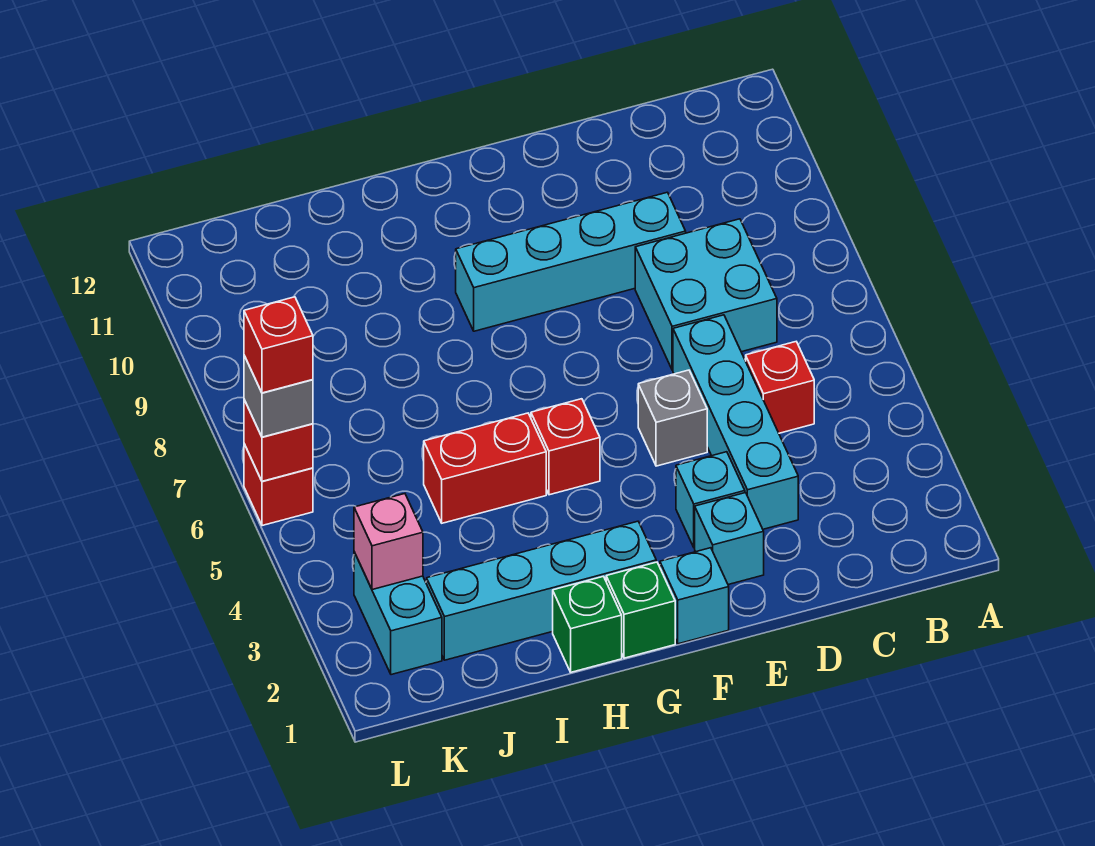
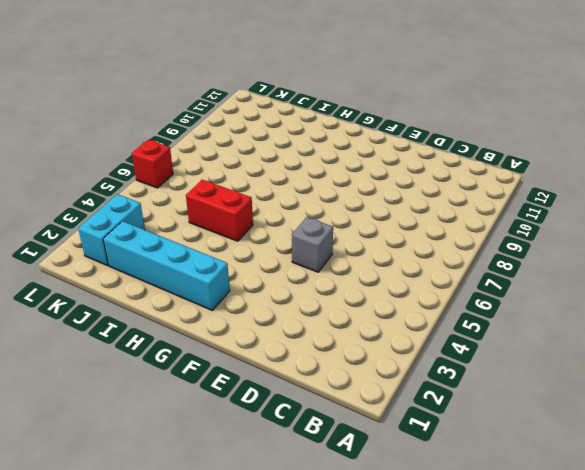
none -> red 1x1 brick [746,342,814,433]
none -> cyan 2x2 brick [635,219,777,370]
none -> cyan 1x4 brick [673,315,798,529]

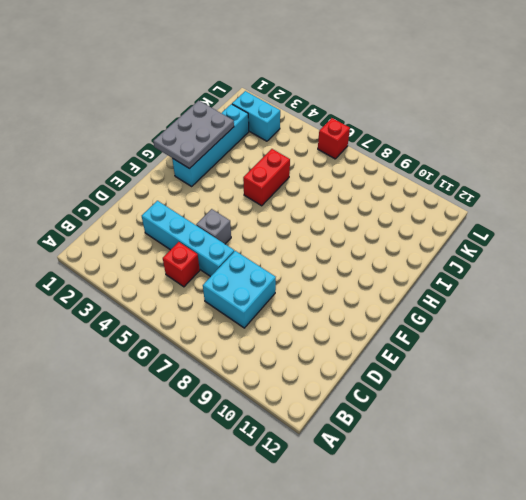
grey 2x3 plate [153,101,234,169] -> none
none -> cyan 1x4 brick [456,192,686,331]
none -> cyan 1x1 brick [695,493,764,585]
none -> cyan 1x1 brick [676,452,745,548]

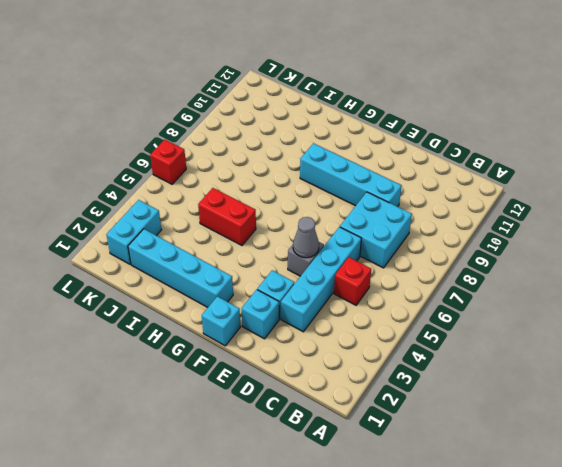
grey 1x1 cone [293,217,319,258] -> none
none -> green 1x1 brick [606,562,675,658]
none -> red 1x1 brick [531,399,600,495]
none -> green 1x1 brick [553,576,622,672]

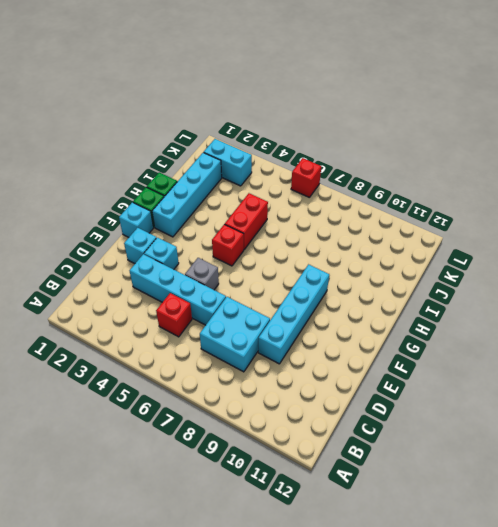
none -> pink 1x1 brick [354,494,423,590]
none -> red 1x1 brick [244,400,313,481]
none -> grey 1x1 brick [244,356,313,437]

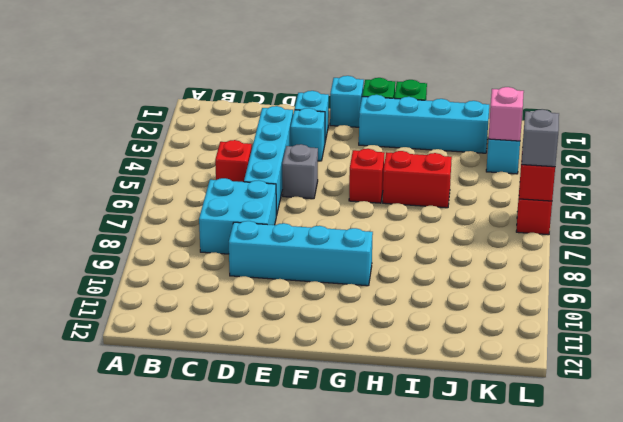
none -> red 1x1 brick [244,297,313,393]

